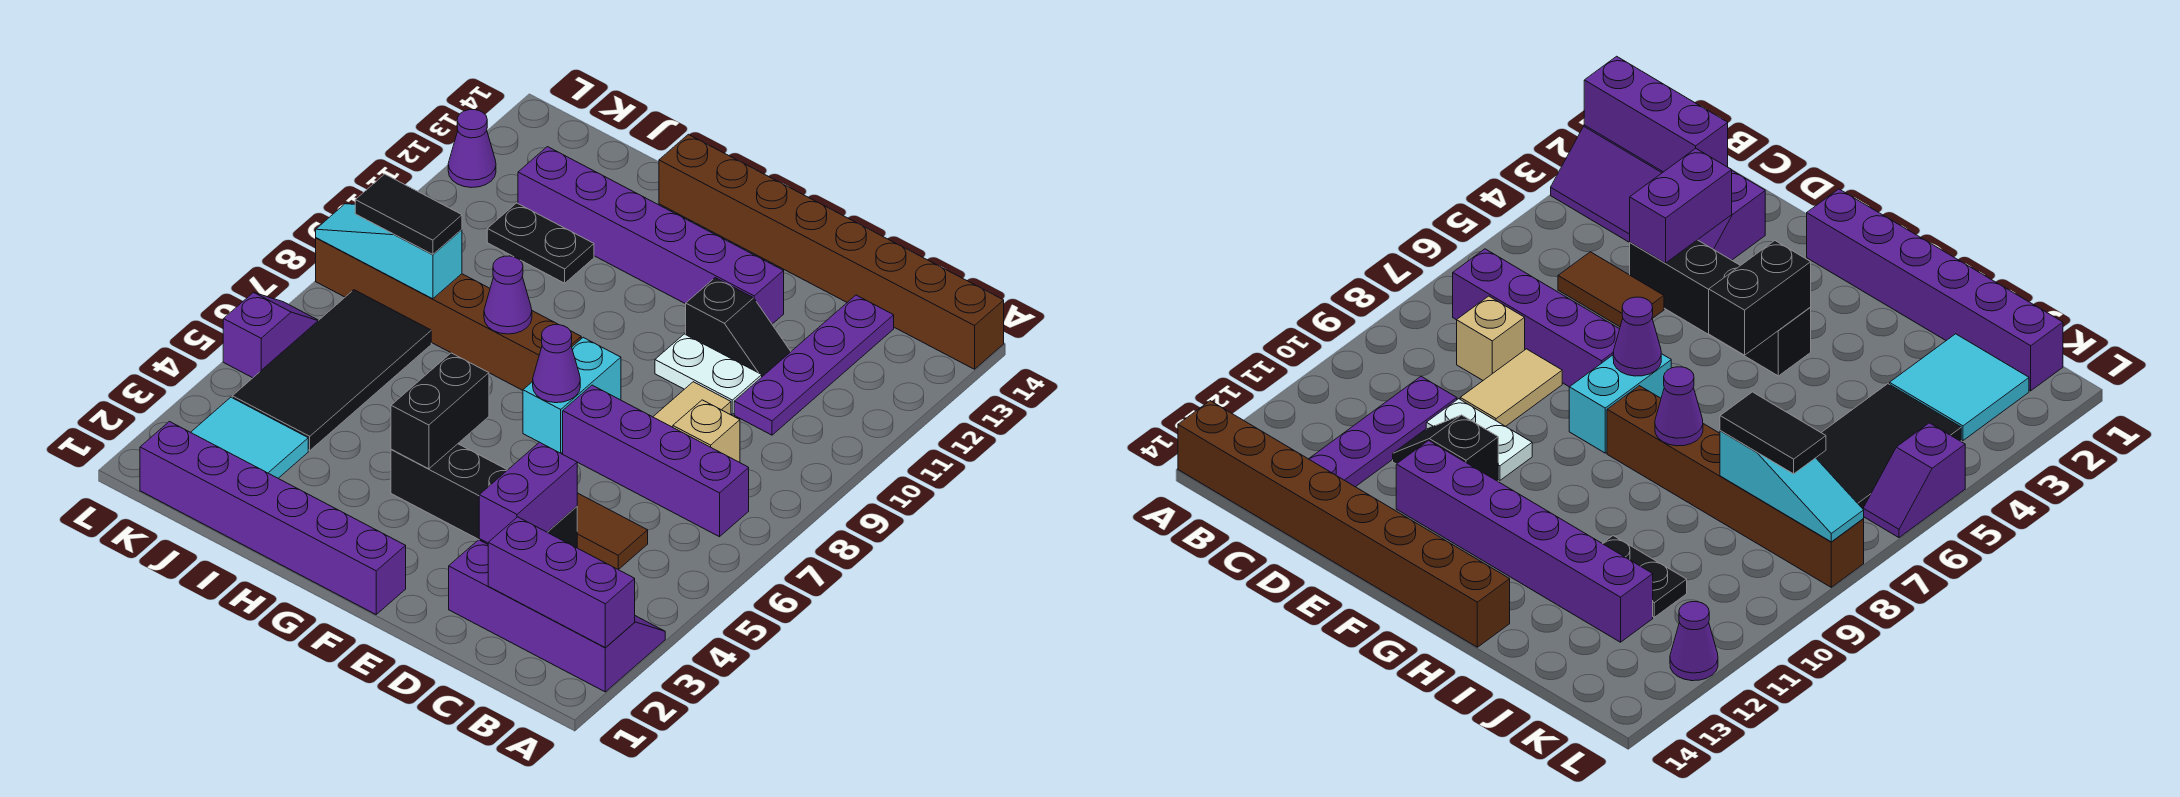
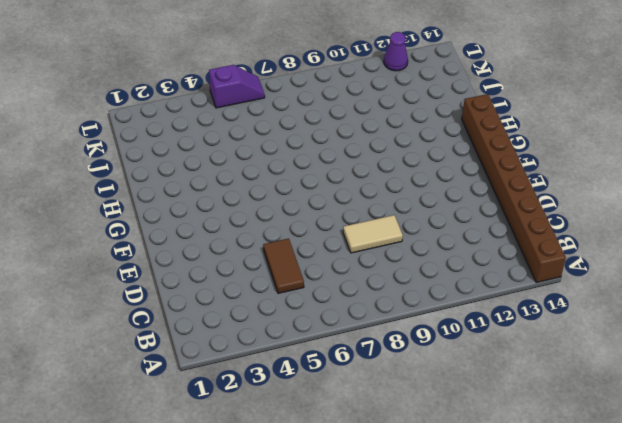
none -> purple 2x4 slope [449,540,665,692]
none -> purple 1x4 brick [563,385,749,537]
none -> tan 1x1 brick [673,400,740,463]

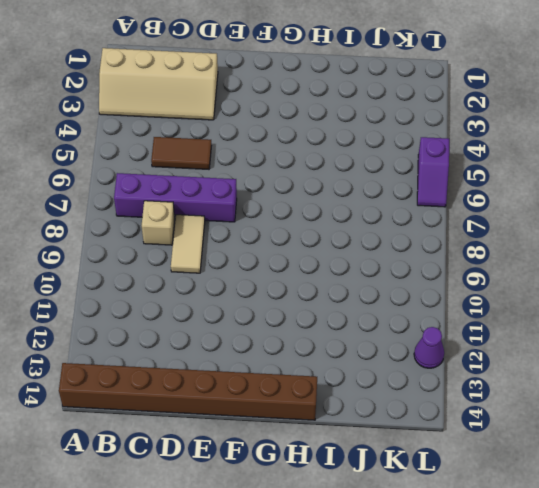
tan 2x4 slope [99,48,218,120] -> purple 2x4 slope [449,540,665,692]
none -> purple 1x4 plate [734,295,894,435]
none -> black 1x4 brick [391,444,577,548]
none -> white 1x2 plate [655,334,762,414]

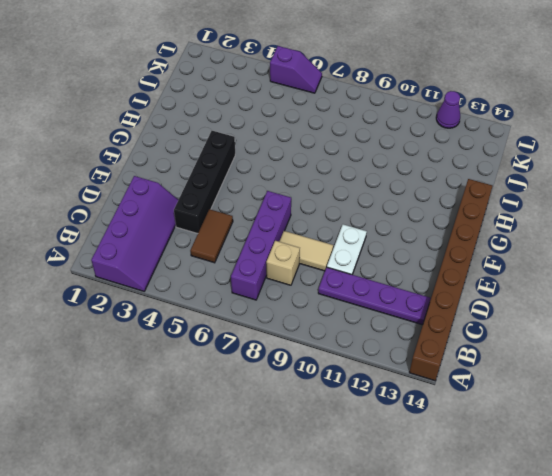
none -> black 1x2 slope [686,278,791,377]
none -> purple 1x6 brick [518,147,784,324]
none -> purple 1x6 brick [140,422,406,614]

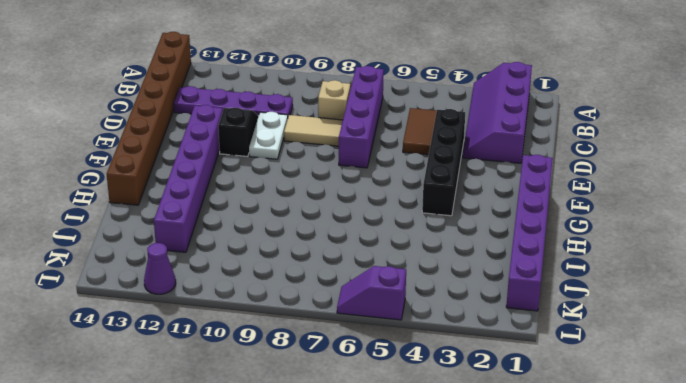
none -> cyan 1x2 brick [523,338,621,453]
none -> brown 1x6 brick [316,238,581,390]
none -> black 1x2 plate [487,203,594,283]

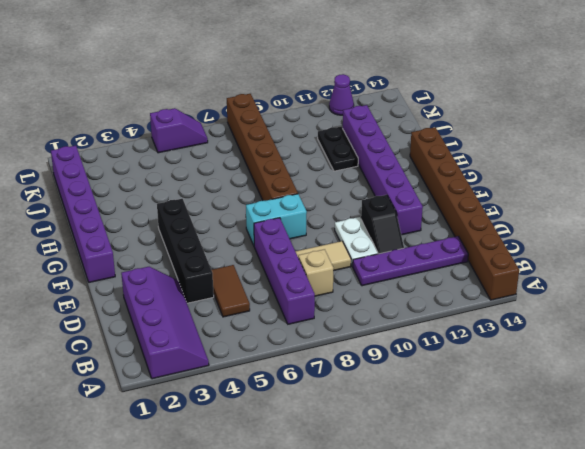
none -> cyan 2x2 tile [191,397,308,478]
none -> black 2x4 tile [232,290,431,450]
none -> purple 1x3 brick [488,517,635,647]

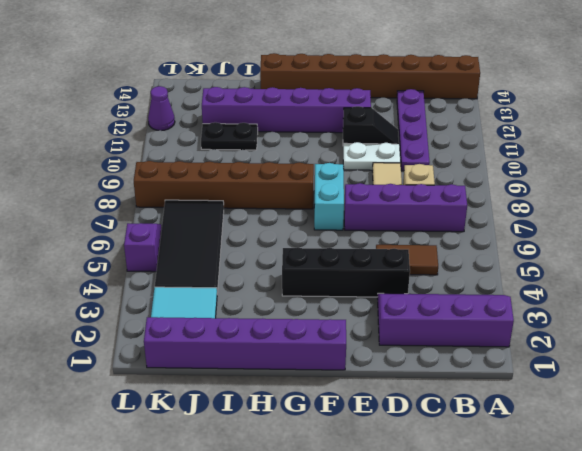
none -> purple 1x3 brick [488,517,635,647]
none -> purple 1x2 brick [479,442,577,543]
none -> purple 1x1 cone [533,325,580,403]

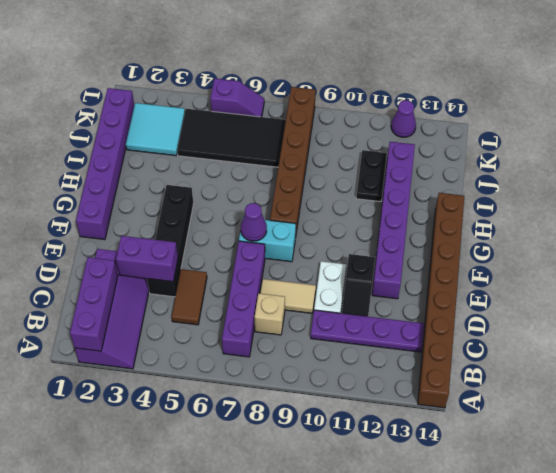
none -> black 1x2 brick [391,353,489,469]
none -> purple 1x1 cone [484,256,532,334]
none -> cyan 1x3 slope [316,204,462,299]

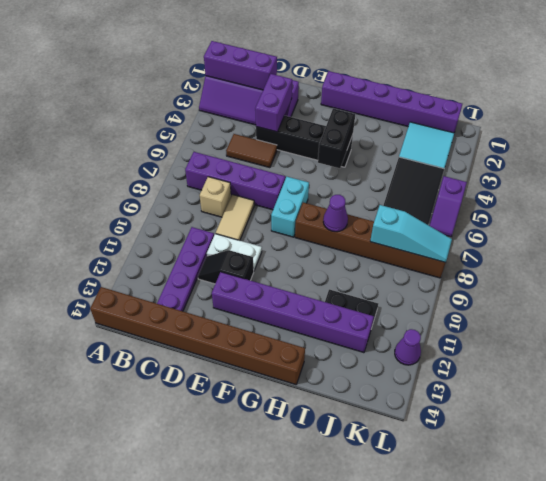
none -> purple 1x1 cone [533,325,580,403]
none -> black 1x2 tile [355,174,462,254]

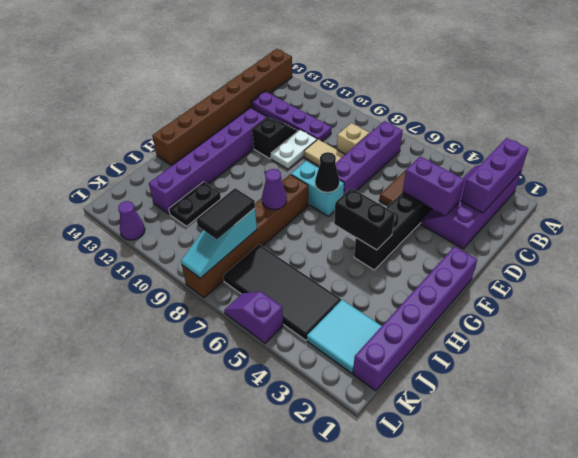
black 1x1 cone [315,152,340,192] -> purple 1x1 cone [533,325,580,403]

